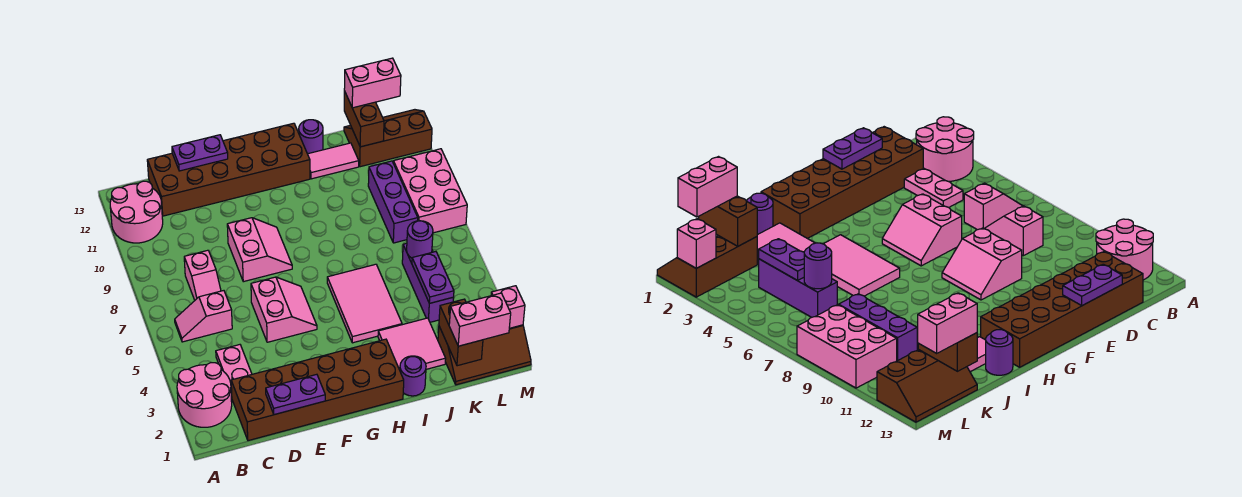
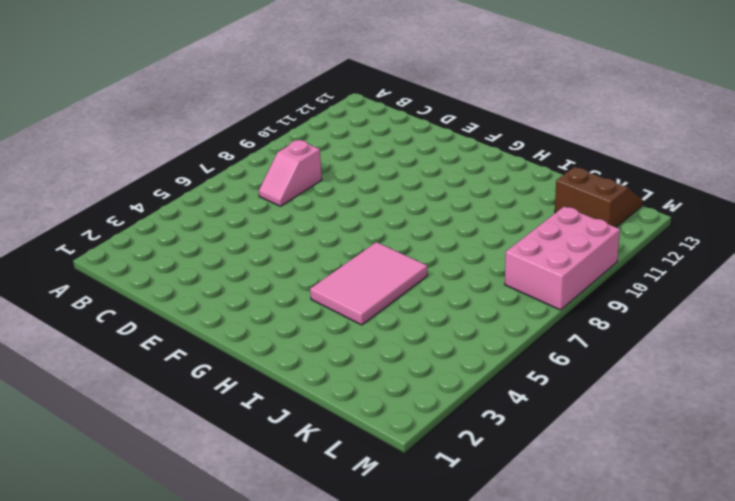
brown 2x2 slope [555,167,643,227] -> brown 2x3 slope [344,110,432,167]
none -> pink 2x2 round brick [177,363,232,427]
none -> pink 2x2 round brick [110,181,163,243]
none -> pink 1x2 slope [175,291,232,342]

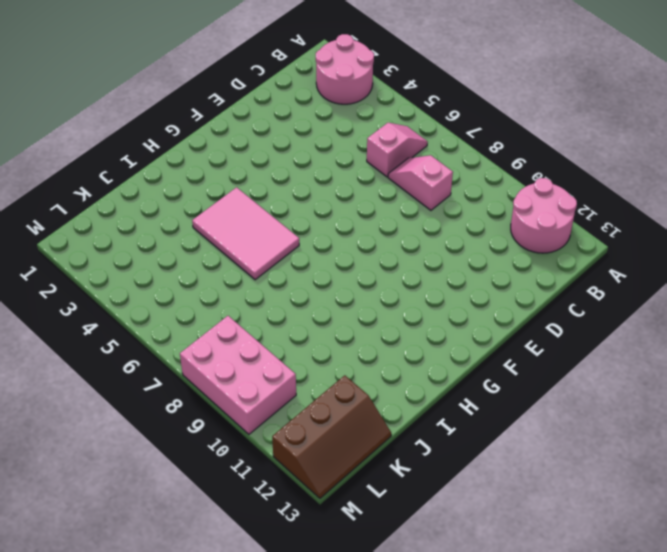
none -> brown 2x6 brick [231,339,404,441]
none -> pink 1x2 plate [216,345,252,398]
none -> brown 2x6 brick [147,123,310,216]

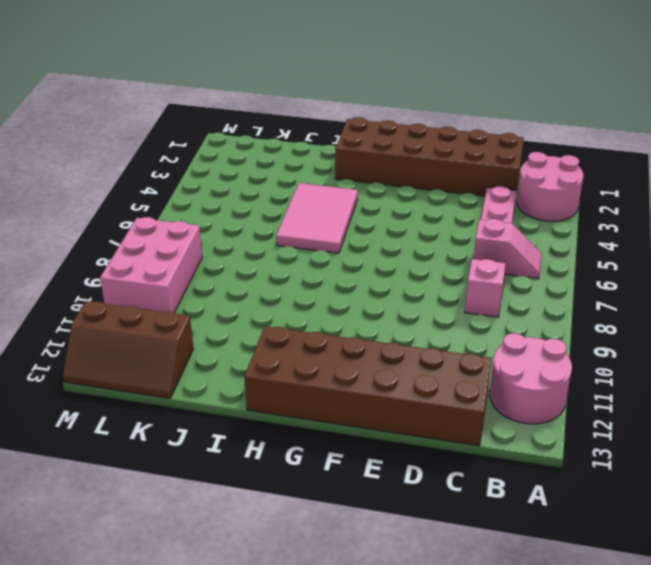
none -> pink 2x2 slope [251,277,317,342]
none -> pink 2x2 slope [227,218,292,282]
none -> purple 1x1 round brick [400,356,426,396]

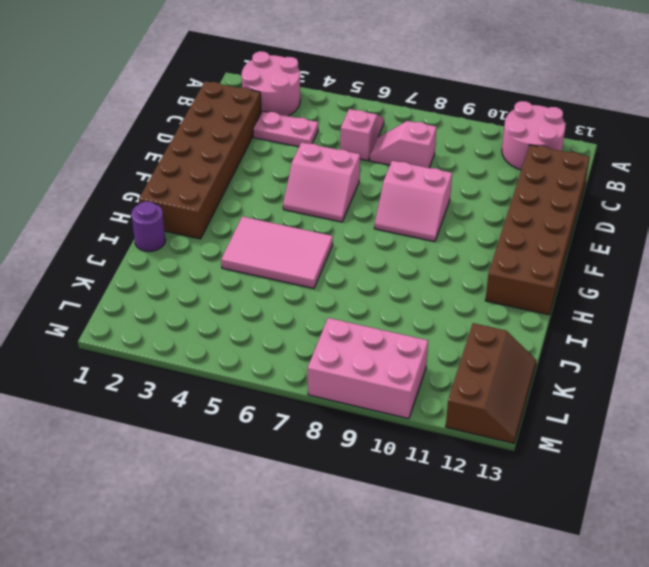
none -> pink 2x2 tile [378,318,446,370]
none -> pink 1x2 tile [308,143,359,179]
none -> purple 1x1 round brick [299,120,323,154]

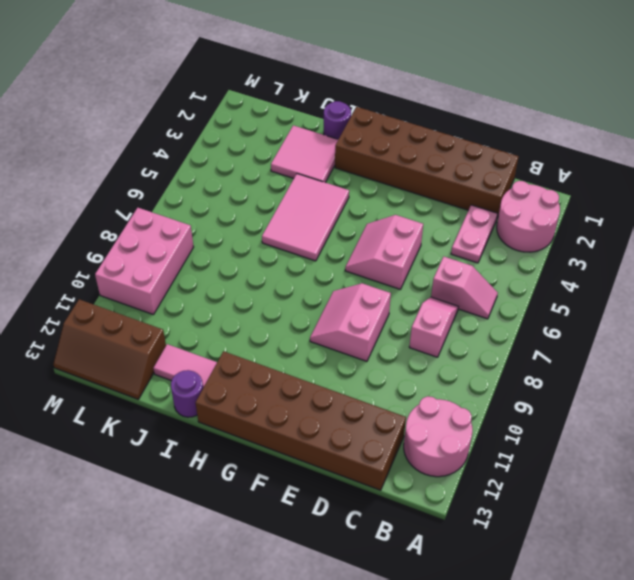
none -> brown 2x3 slope [438,325,531,385]
none -> purple 1x3 brick [402,243,454,322]
none -> purple 1x3 brick [368,161,418,243]

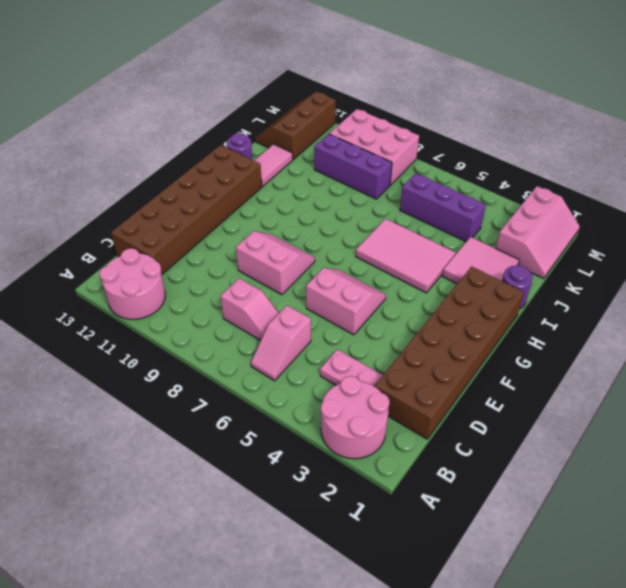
pink 2x3 slope [496,186,580,279] -> brown 2x3 slope [438,325,531,385]
none -> purple 1x2 plate [266,374,325,415]
none -> purple 1x2 plate [172,135,228,171]
none -> brown 1x2 brick [439,299,483,366]

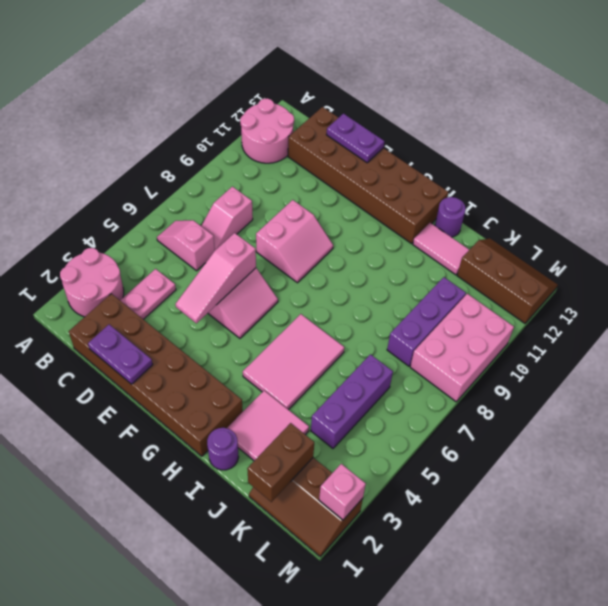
pink 1x3 slope [175,233,256,323] -> none
none -> purple 1x2 plate [412,252,454,303]
none -> purple 1x1 round brick [407,221,433,258]
none -> brown 1x2 brick [344,91,384,147]

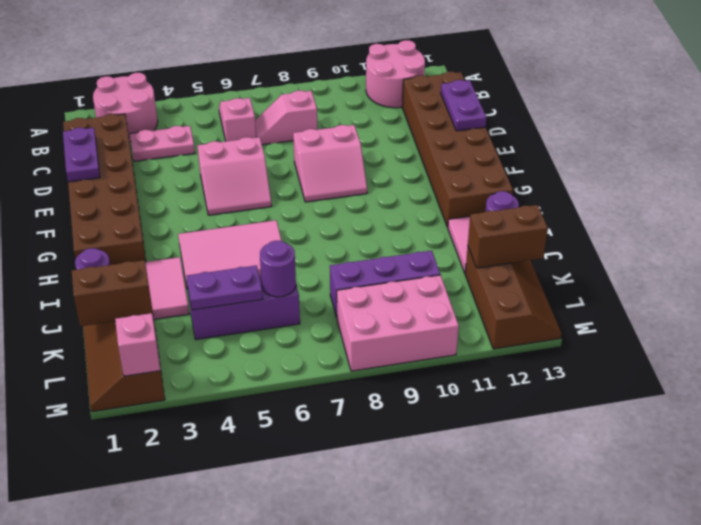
none -> pink 1x2 brick [449,293,511,346]
none -> pink 1x2 brick [344,58,401,108]

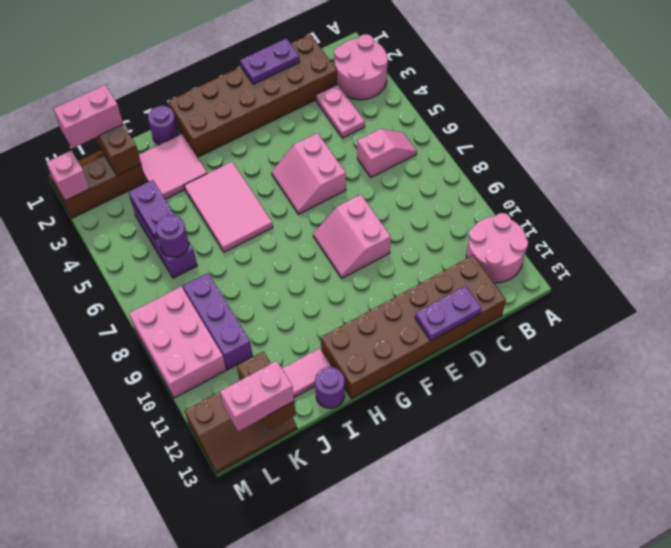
none -> pink 1x2 slope [184,250,221,300]

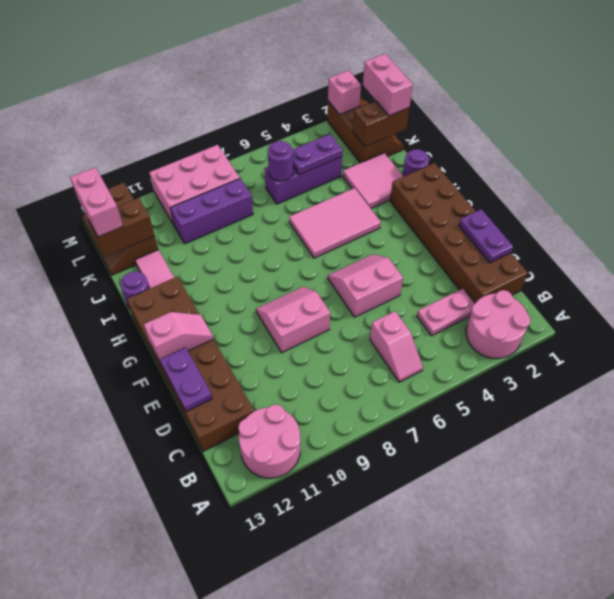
pink 1x2 slope [144,312,213,362] -> pink 1x2 slope moved to [184,250,221,300]

